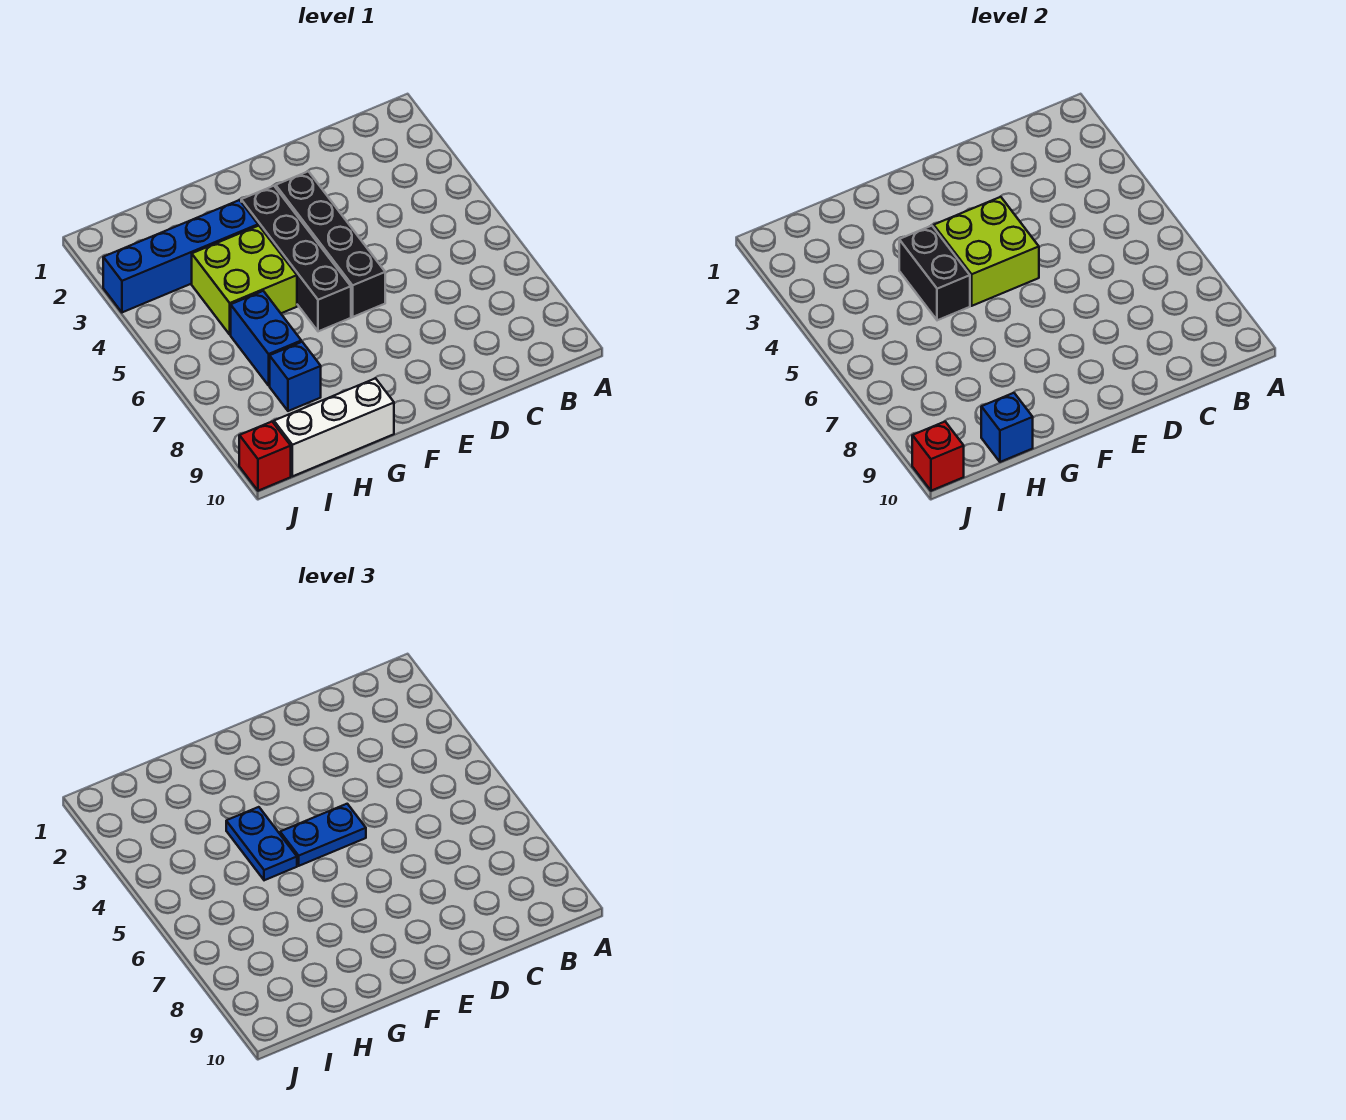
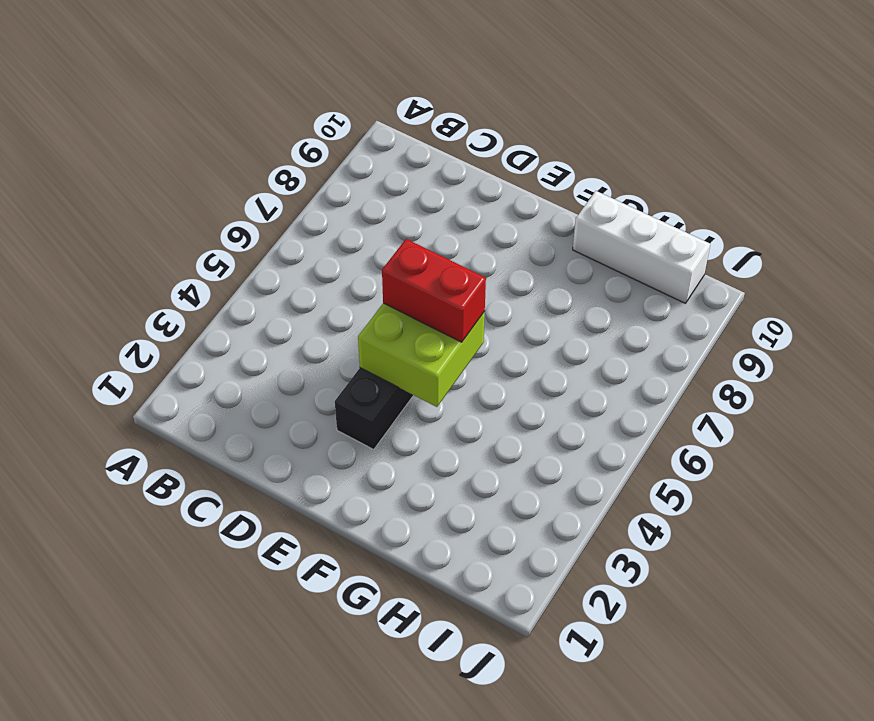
red 1x2 brick [382,239,486,342] -> blue 1x2 plate [280,804,366,866]
none -> black 1x4 brick [241,186,351,331]
none -> blue 1x4 brick [103,200,258,312]
none -> lime 2x2 brick [192,226,297,335]

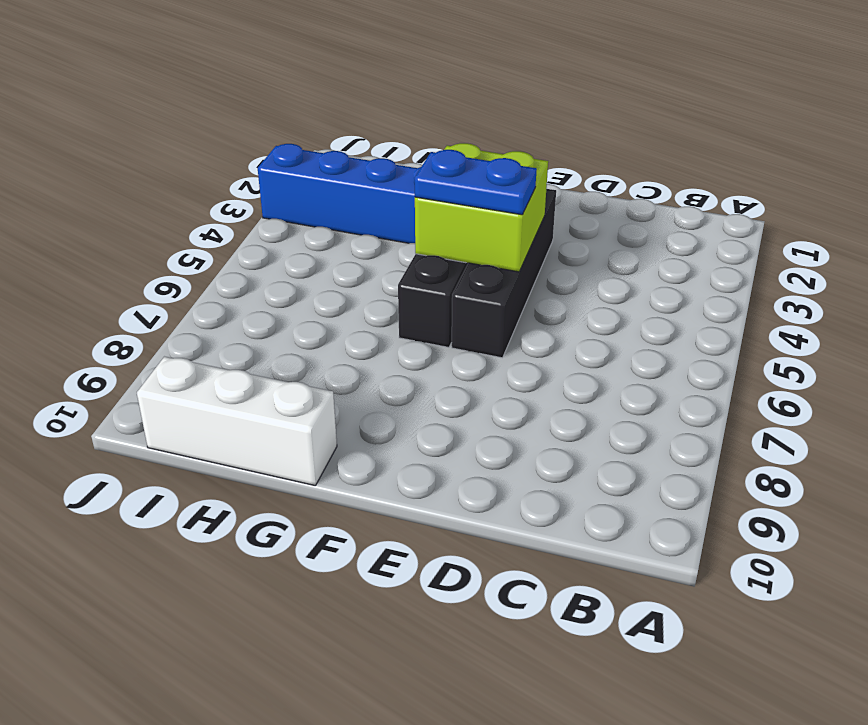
none -> lime 2x2 brick [192,226,297,335]
none -> blue 1x2 brick [231,291,301,385]
none -> blue 1x1 brick [270,342,321,411]

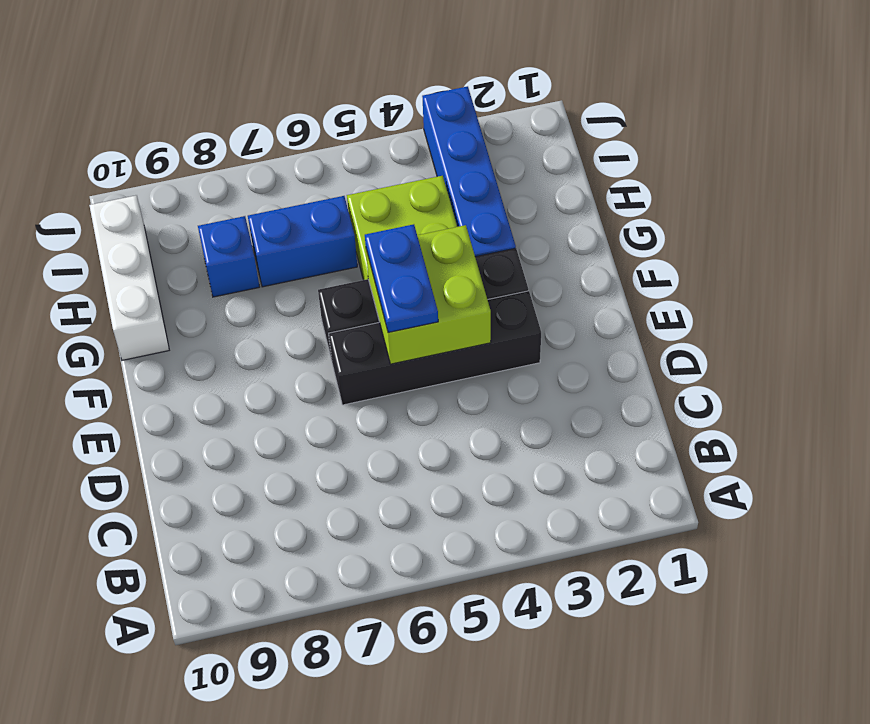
none -> red 1x1 brick [239,422,291,491]
none -> black 1x2 brick [899,226,970,320]
none -> blue 1x1 brick [981,393,1033,462]

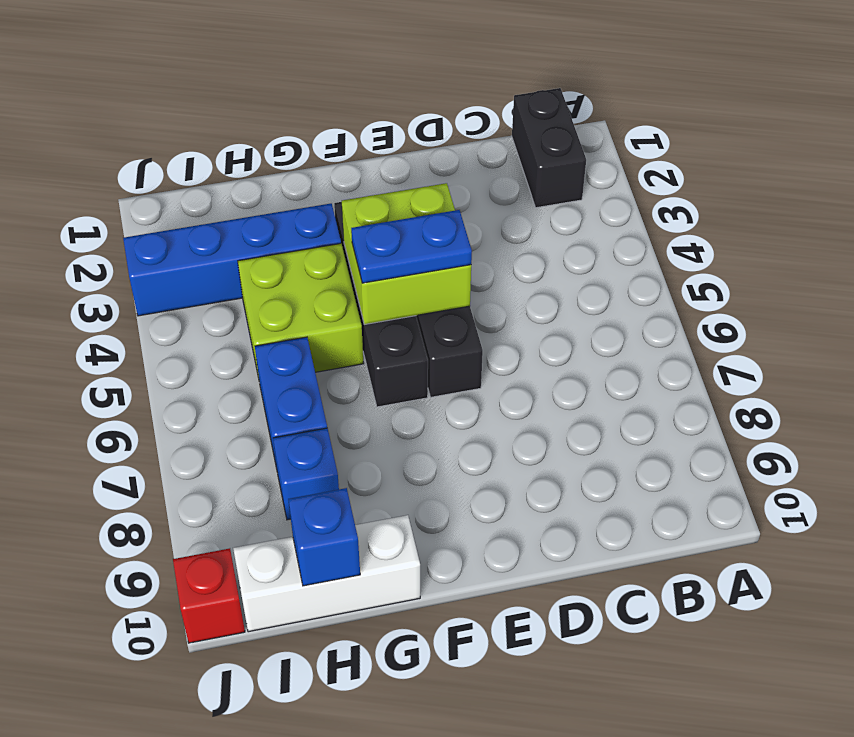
black 1x2 brick [512,88,586,208] -> black 1x2 brick moved to [899,226,970,320]
none -> red 1x1 brick [912,422,964,491]
none -> blue 1x2 plate [226,807,297,880]

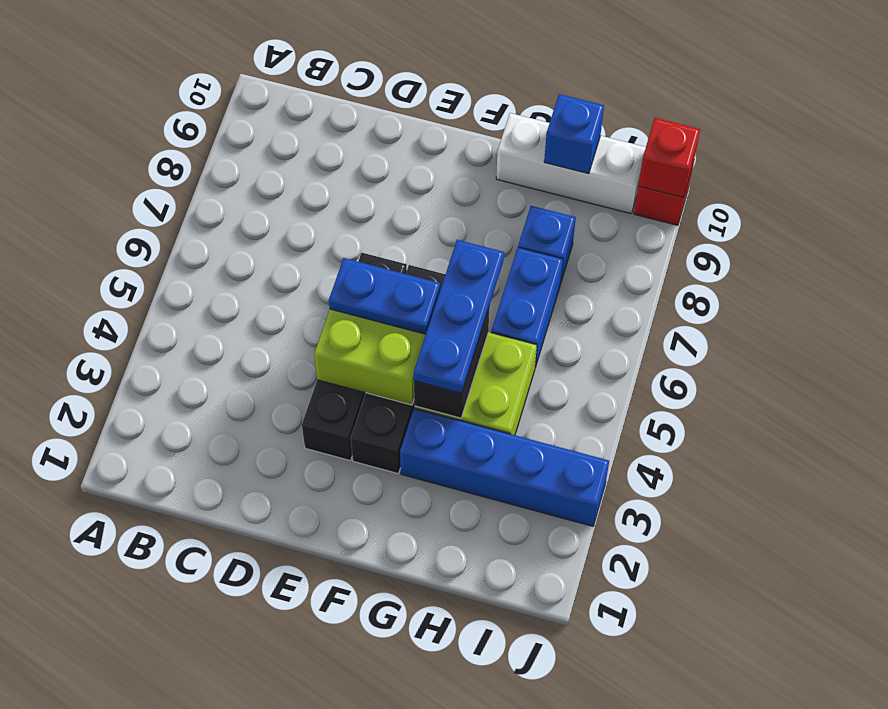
blue 1x3 plate [414,240,504,393] -> blue 1x2 plate [226,807,297,880]

